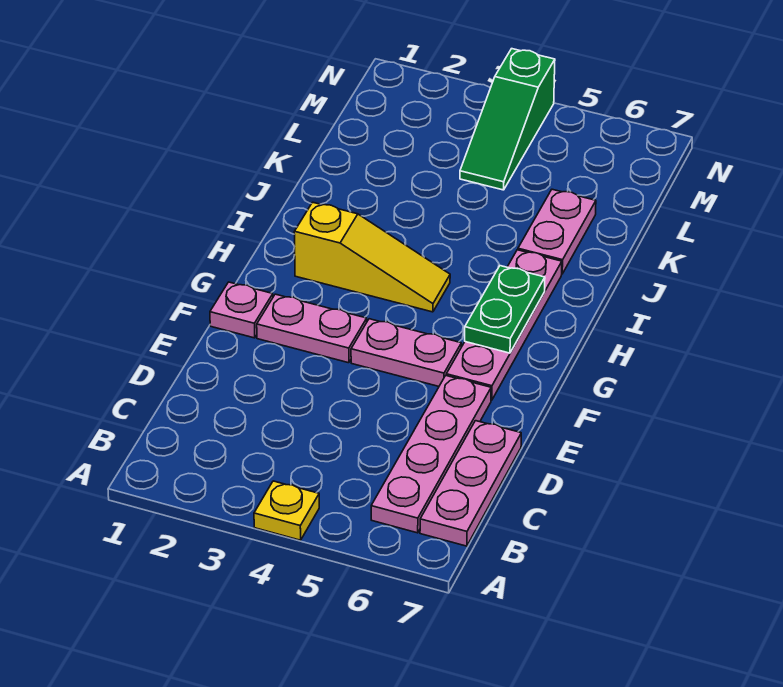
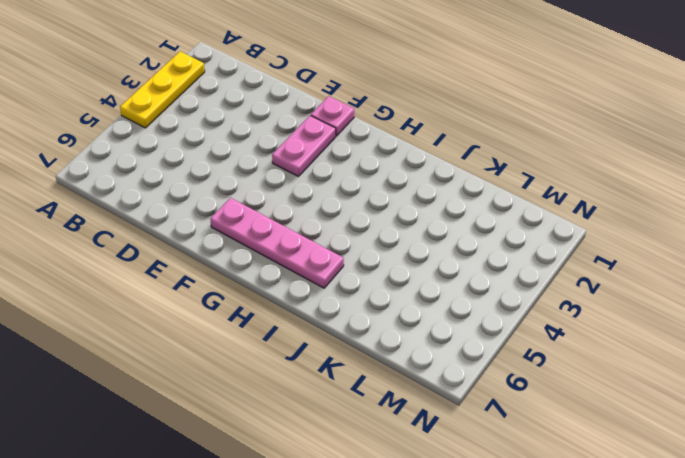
yellow 1x3 plate [120,52,205,128] -> yellow 1x1 plate [254,481,319,540]
none -> pink 1x4 plate [371,376,491,533]
none -> pink 1x3 plate [420,421,521,546]

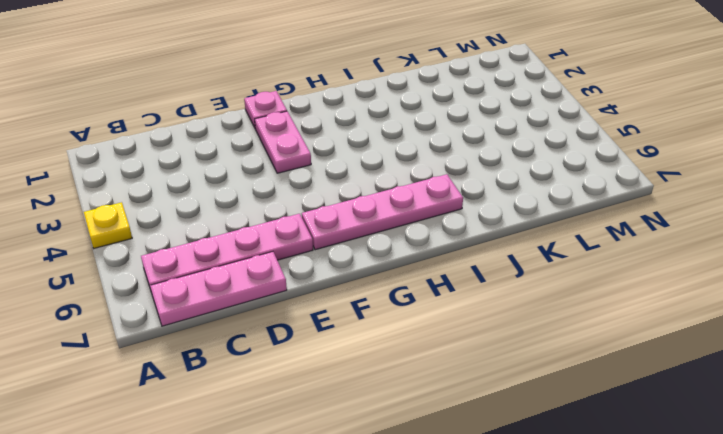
none -> pink 1x2 plate [351,319,461,386]
none -> yellow 1x3 slope [294,202,450,312]

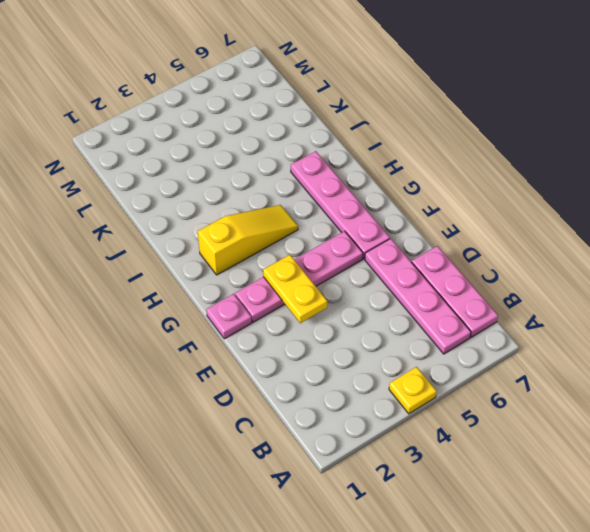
yellow 1x2 plate [263,255,327,323] -> none
none -> pink 1x2 plate [518,189,596,274]
none -> green 1x3 slope [460,49,555,190]

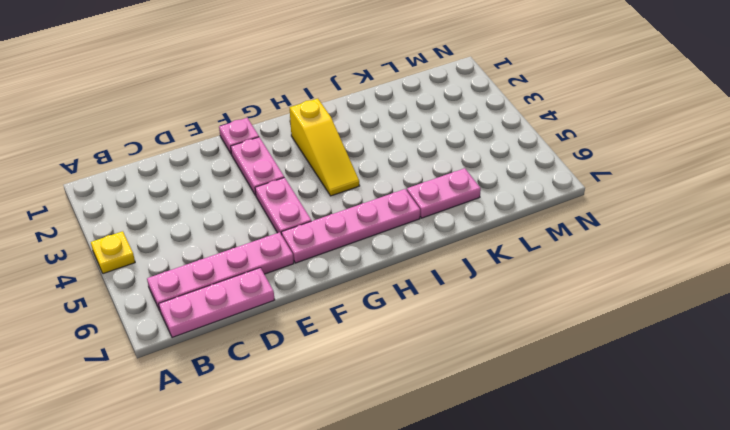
none -> green 1x3 slope [460,49,555,190]
none -> green 1x2 plate [465,266,545,353]

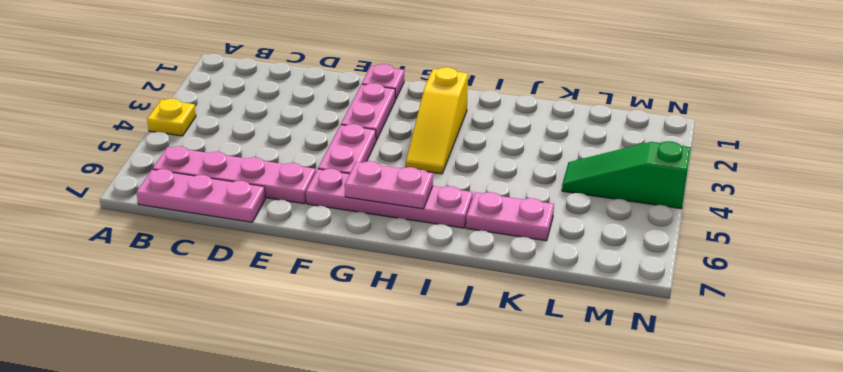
pink 1x2 plate [345,161,433,209] -> green 1x2 plate [465,266,545,353]

